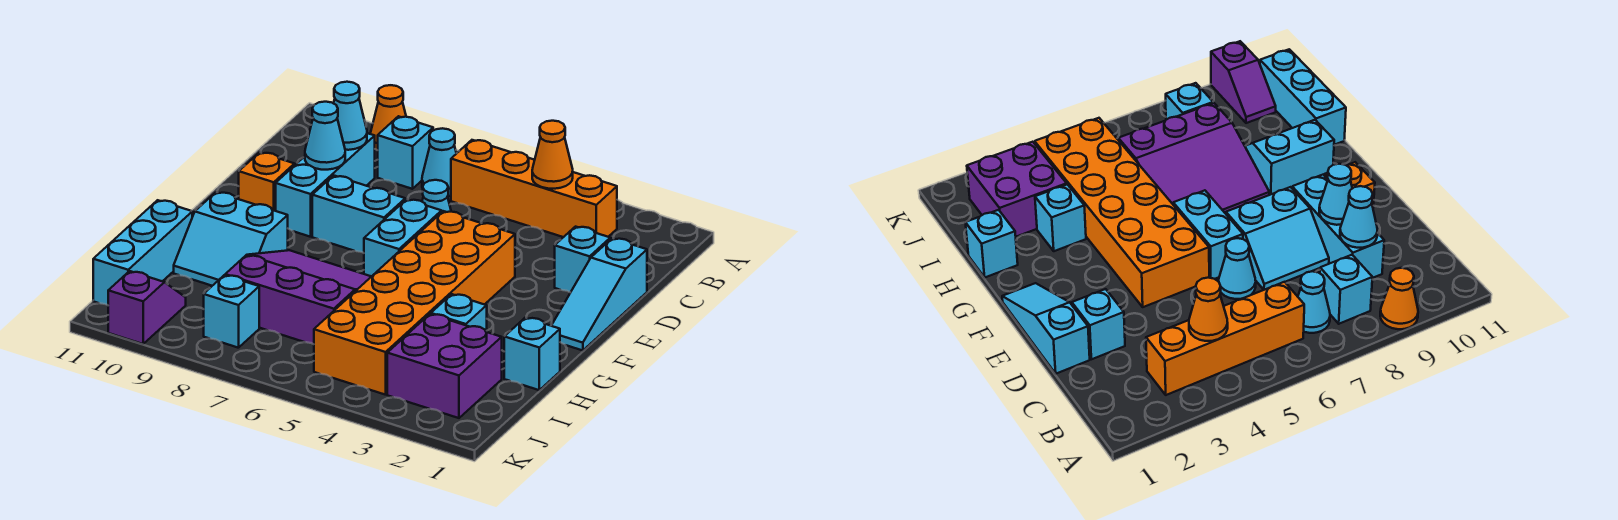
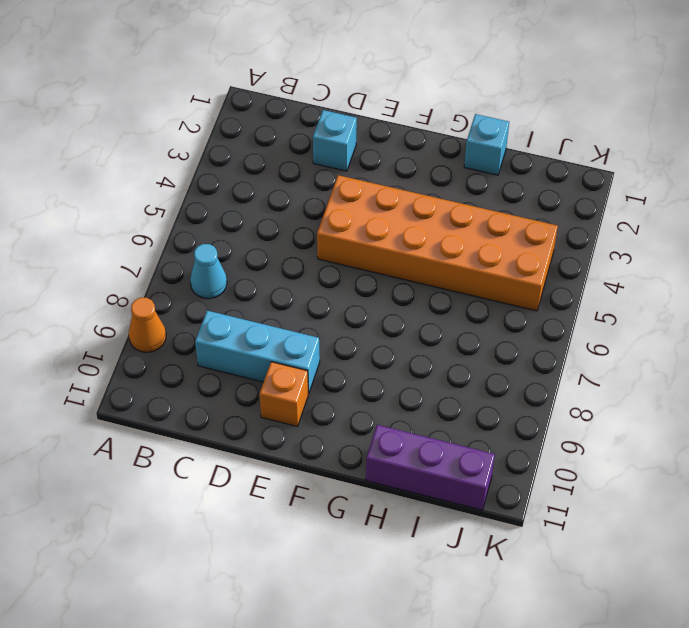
purple 1x3 brick [366,425,495,510] -> cyan 1x3 brick [93,200,192,305]
none -> orange 1x4 brick [451,140,617,237]
none -> cyan 1x1 brick [378,116,433,189]
none -> cyan 1x3 slope [551,238,647,351]

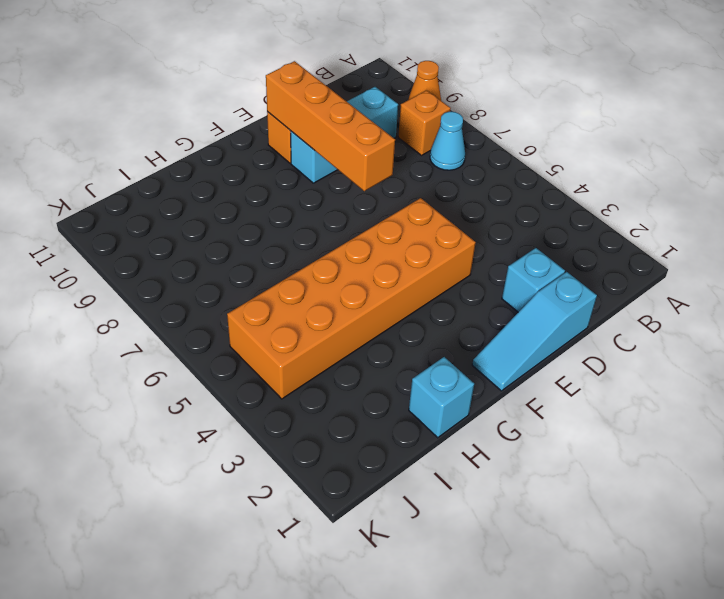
orange 1x1 brick [398,90,451,155] -> cyan 1x1 brick [378,116,433,189]
orange 1x4 brick [266,61,395,191] -> orange 1x4 brick moved to [451,140,617,237]
none -> cyan 1x1 cone [422,180,451,212]
none -> cyan 2x2 slope [312,175,406,253]
none -> cyan 1x2 brick [364,199,442,276]

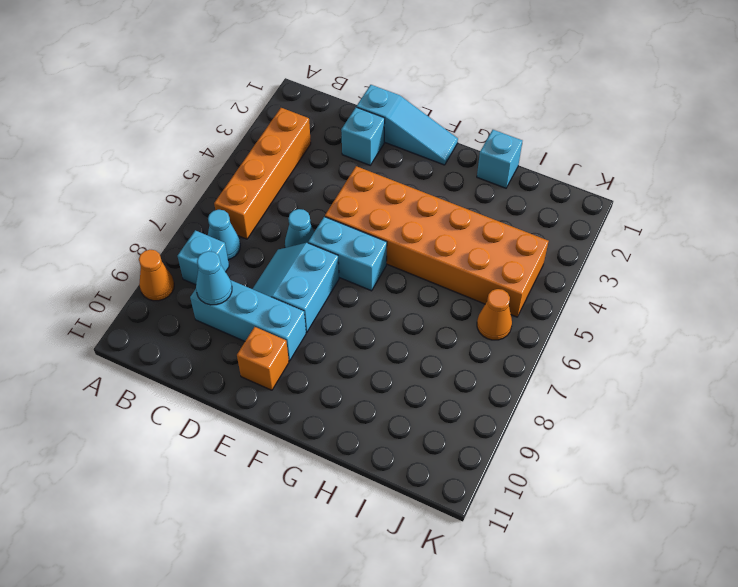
orange 1x1 cone [477,289,512,340] -> orange 1x1 cone moved to [532,121,573,189]
none -> purple 3x3 slope [225,250,372,344]
none -> cyan 2x2 slope [174,192,288,286]
none -> cyan 1x1 brick [431,294,487,332]

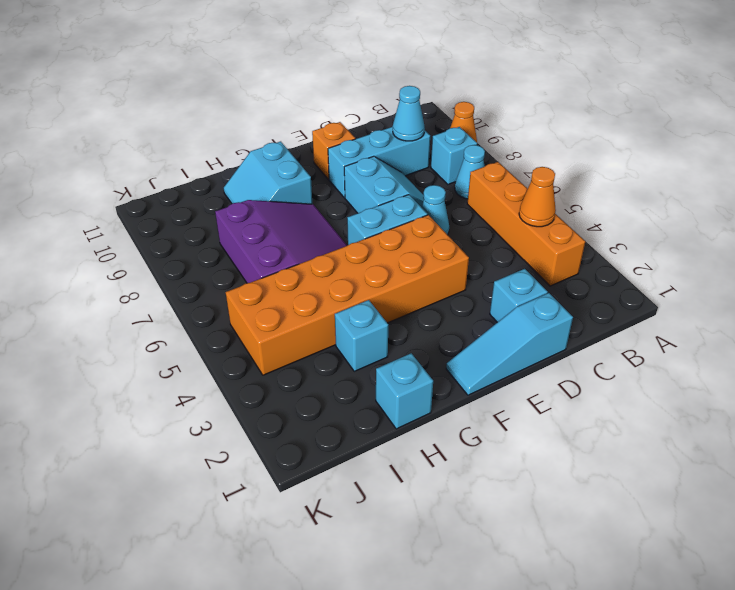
none -> cyan 1x3 brick [93,200,192,305]
none -> purple 2x2 brick [387,314,502,418]
none -> cyan 1x1 brick [204,275,259,348]

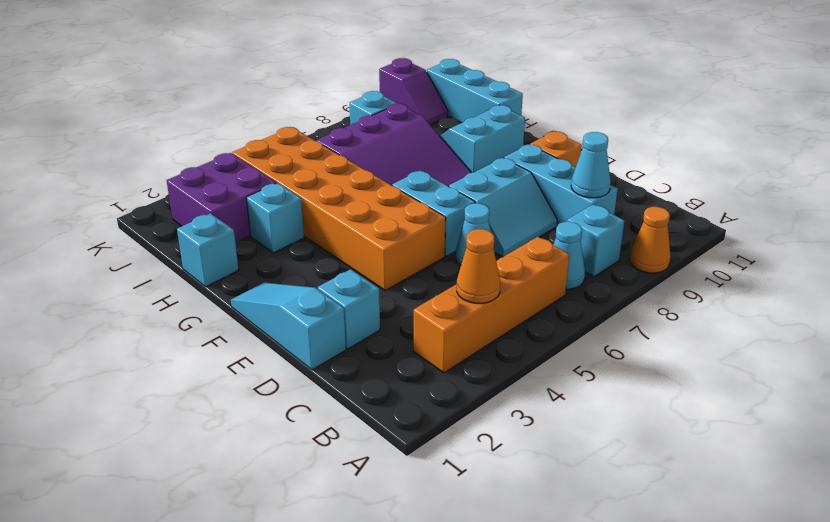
none -> cyan 1x1 cone [305,102,345,170]

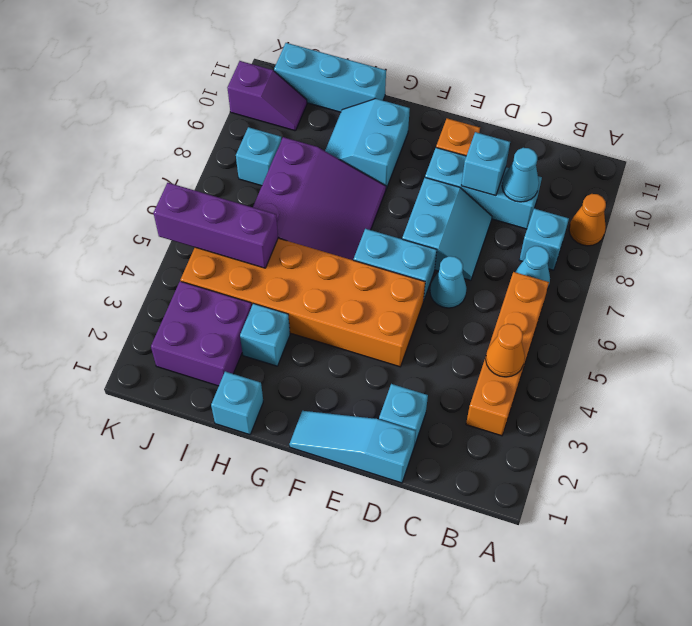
cyan 1x1 brick [461,132,510,196] -> cyan 1x1 cone [305,102,345,170]
purple 1x3 brick [153,183,278,268] -> none

